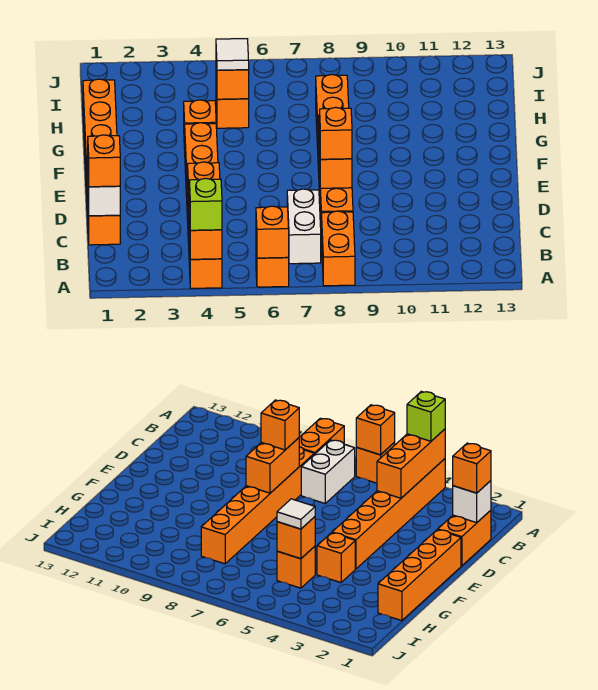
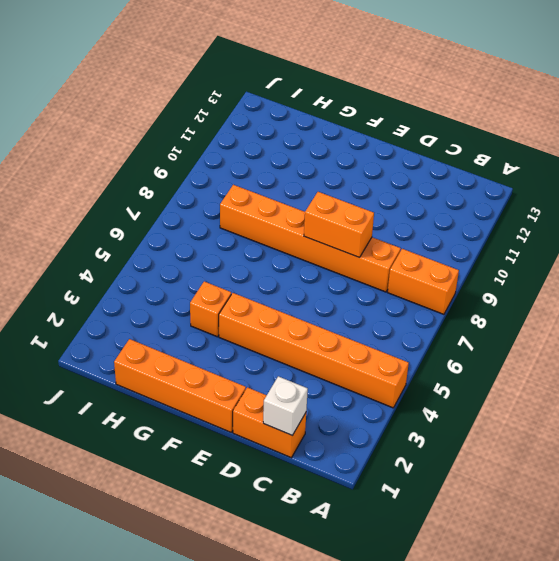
none -> orange 1x1 brick [256,249,289,287]
none -> white 1x2 brick [287,189,321,264]
none -> orange 1x1 brick [216,91,249,128]

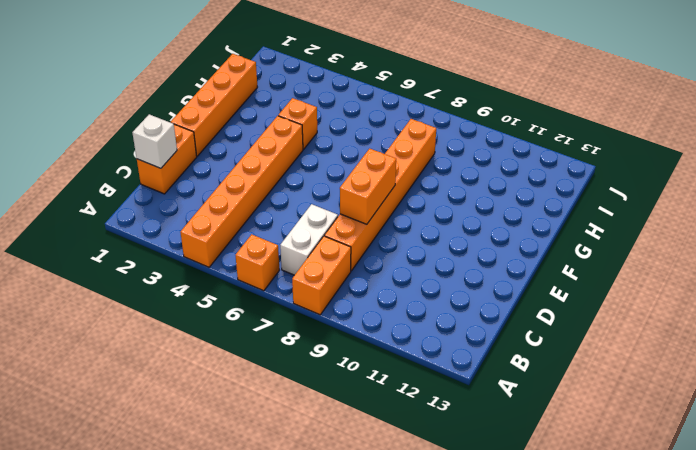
none -> orange 1x1 brick [216,91,249,128]
none -> orange 1x3 brick [188,162,222,259]
none -> orange 1x1 brick [256,206,289,258]

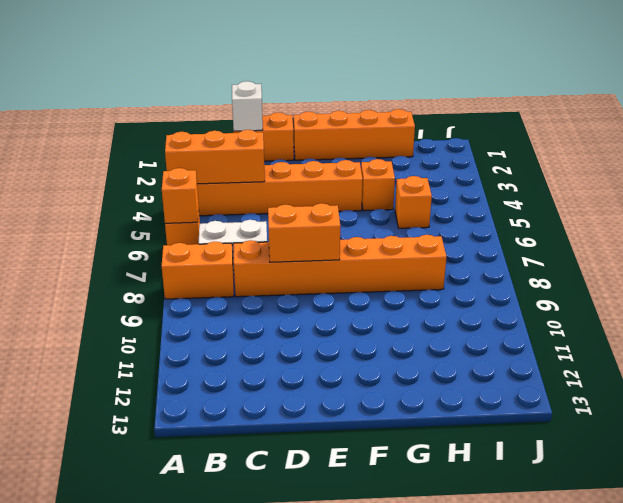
none -> orange 1x1 brick [216,62,249,99]
none -> lime 1x1 brick [189,178,222,230]
none -> orange 1x1 brick [88,135,120,187]

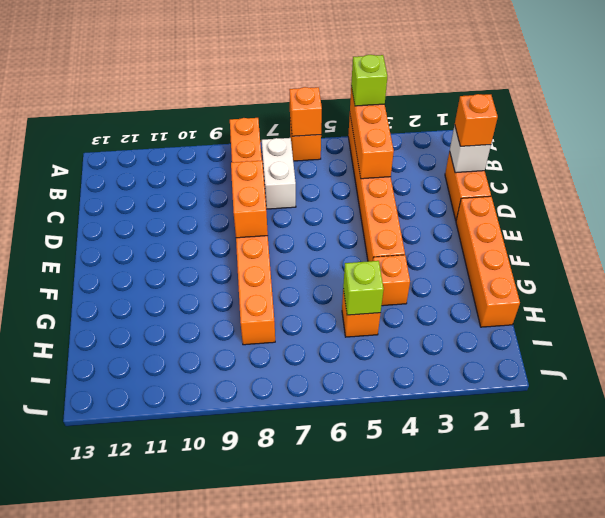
lime 1x1 brick [343,261,384,315] -> orange 1x1 brick [216,62,249,99]
none -> orange 1x1 brick [320,107,352,159]
none -> white 1x1 tile [216,39,249,70]

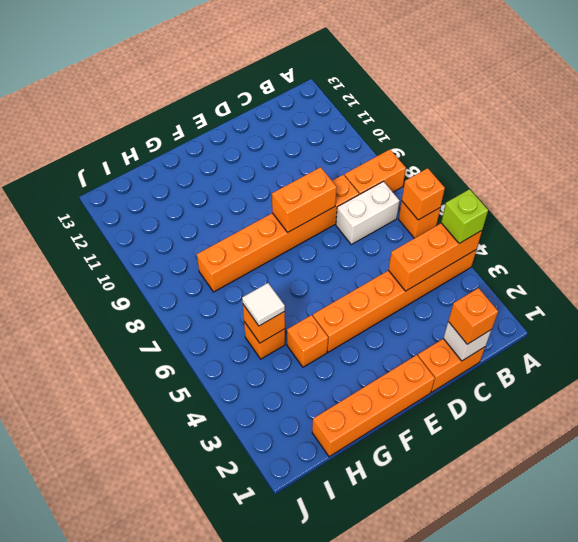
none -> orange 1x1 brick [320,107,352,159]

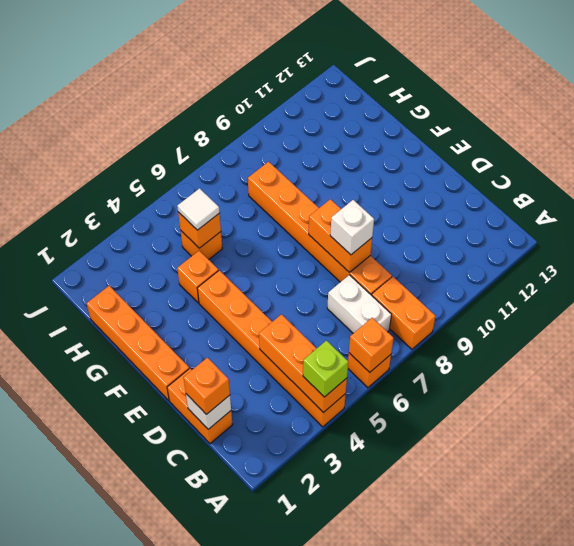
white 1x1 brick [330,200,374,255] -> orange 1x1 brick [320,107,352,159]

